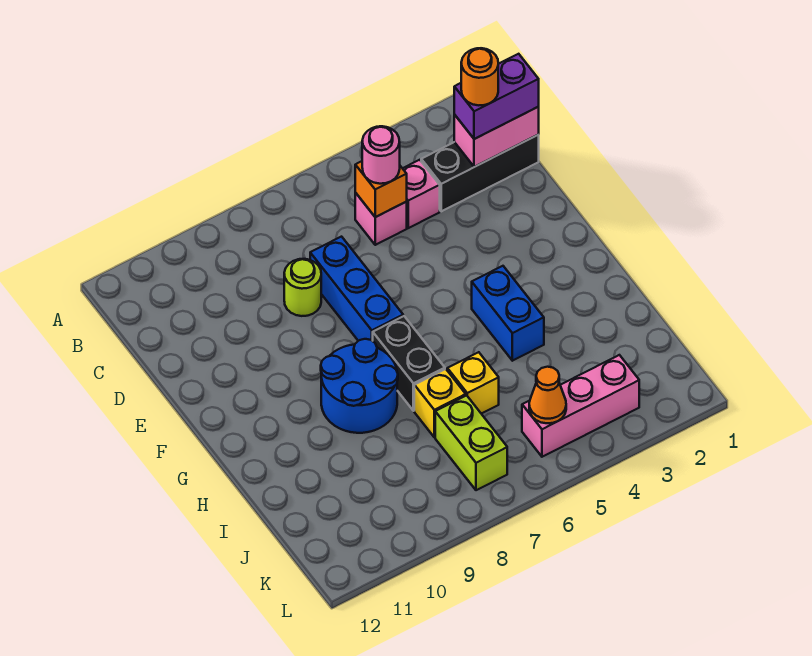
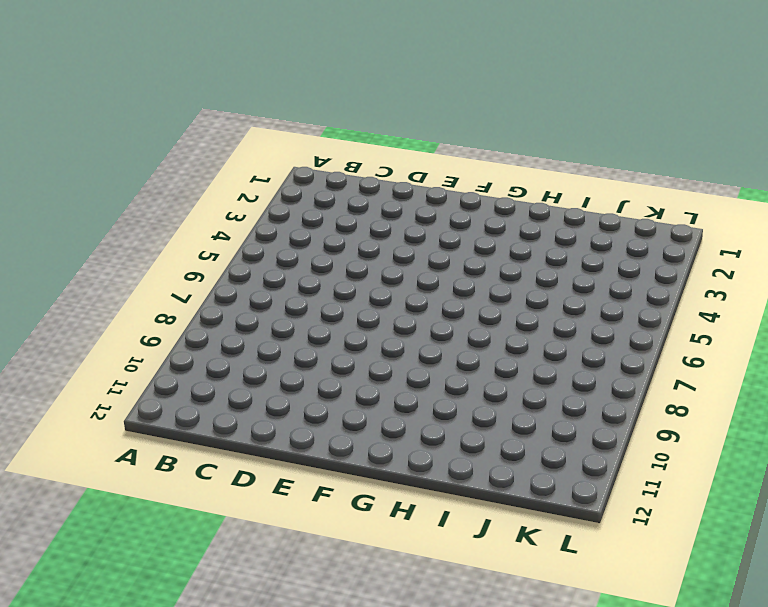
none -> black 1x3 brick [421,135,539,211]
none -> pink 1x1 brick [403,160,440,228]
none -> pink 1x1 brick [355,193,407,245]

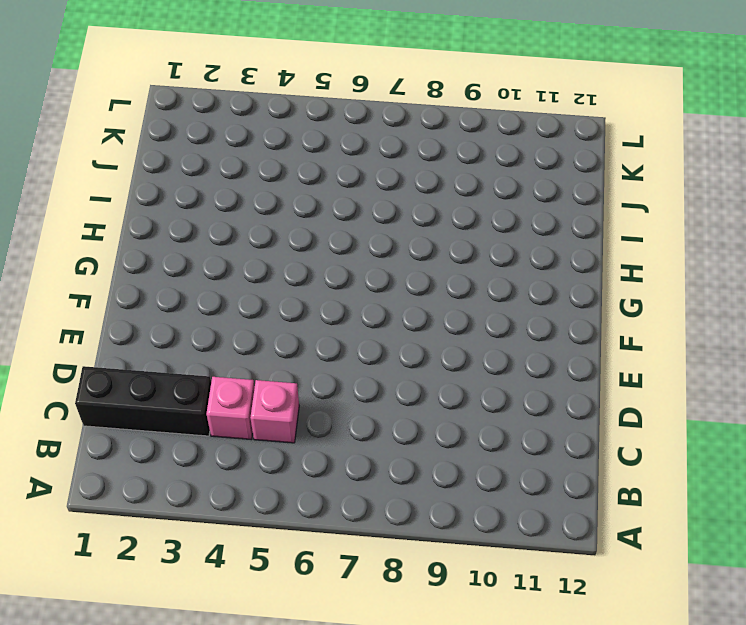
none -> blue 1x3 brick [310,237,403,341]
none -> lime 1x1 round brick [284,259,321,316]
none -> blue 1x2 brick [472,266,544,361]

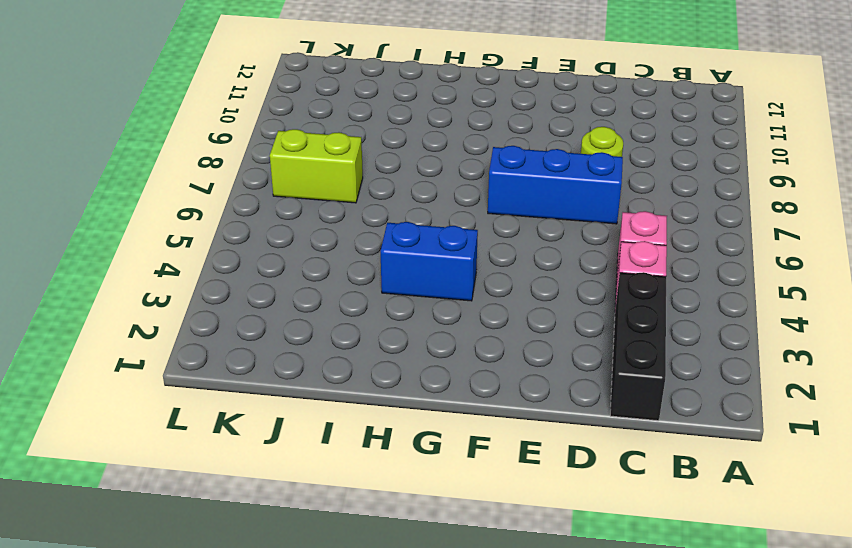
none -> black 1x2 brick [373,316,445,411]
none -> blue 2x2 round brick [321,339,398,433]
none -> yellow 1x1 brick [447,352,499,414]

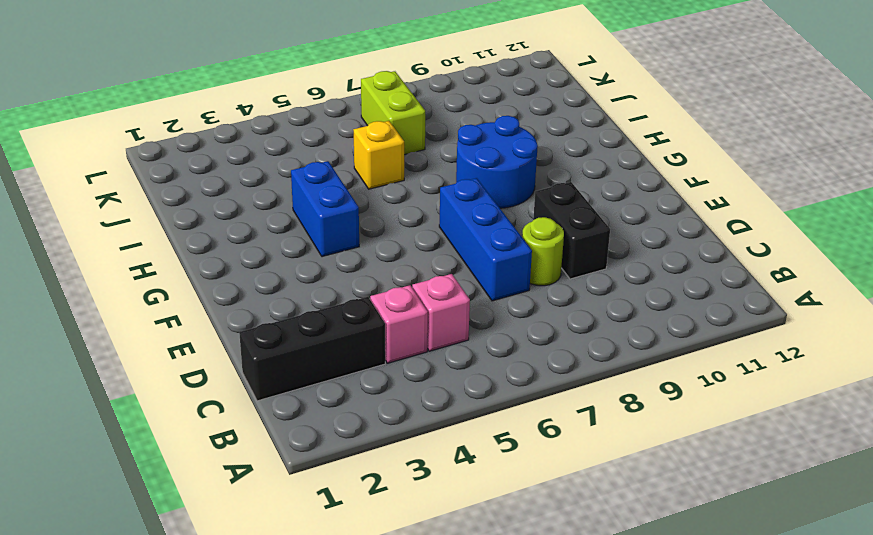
black 1x2 brick [533,182,610,279] -> black 1x2 brick moved to [373,316,445,411]
none -> yellow 1x1 brick [414,369,466,437]
none -> pink 1x3 brick [522,355,639,457]
none -> pink 1x2 brick [454,107,539,167]

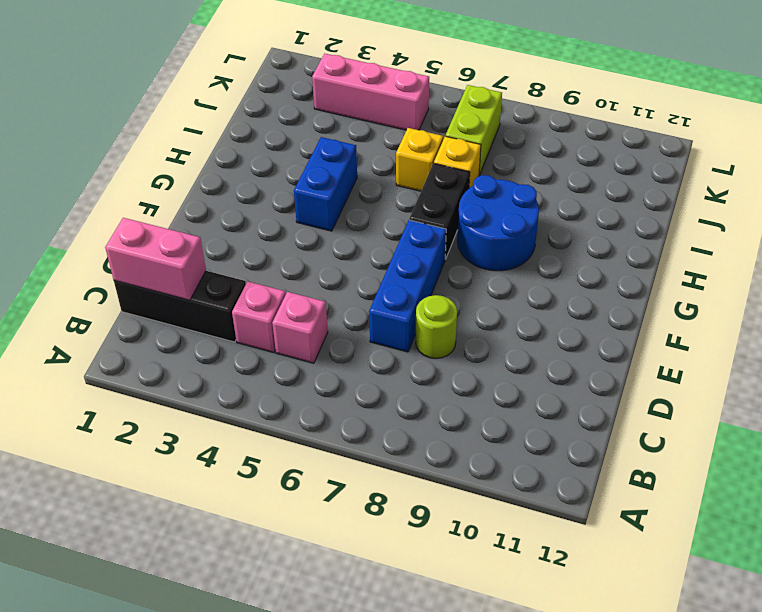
none -> orange 1x1 brick [355,161,407,217]
none -> orange 1x1 cone [529,367,566,423]
none -> purple 1x2 brick [454,54,539,139]

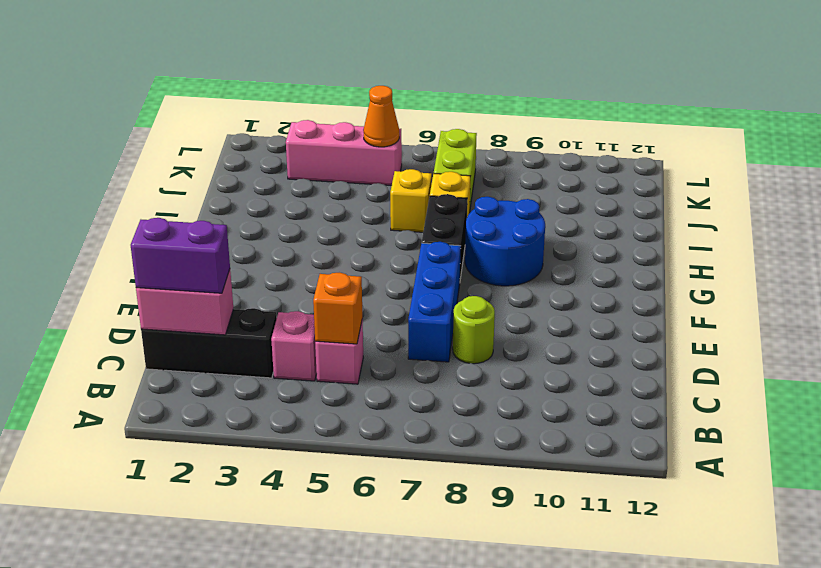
none -> blue 1x2 brick [472,266,544,361]
none -> pink 1x1 round brick [362,126,400,184]
none -> orange 1x1 round brick [461,48,498,105]

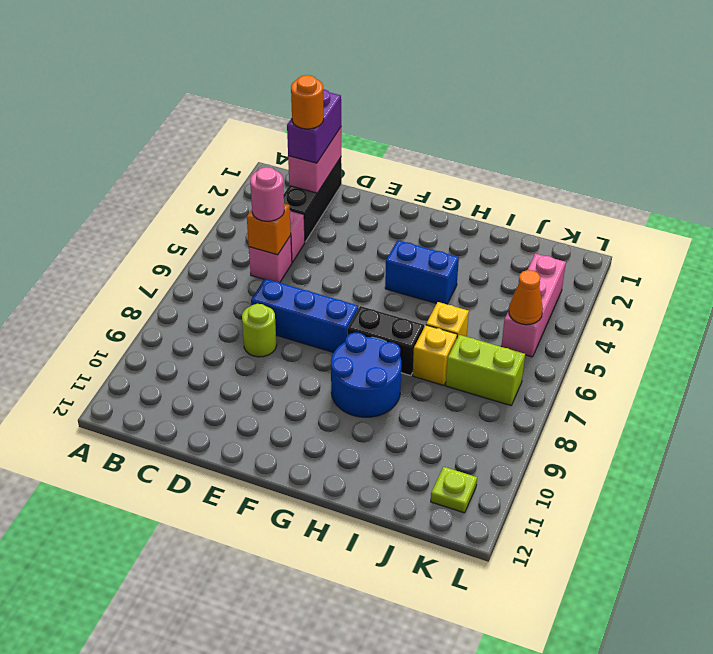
lime 1x1 plate [431,467,477,513] -> none

